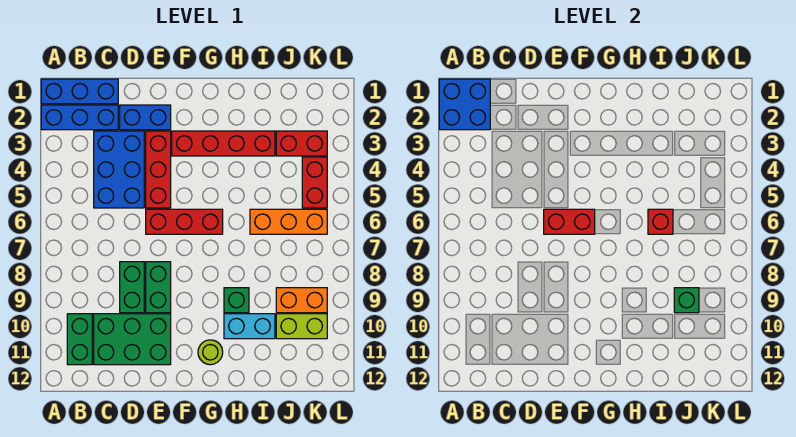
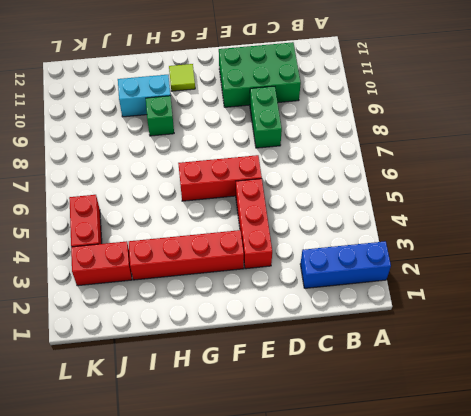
lime 1x1 tile [169,64,195,91] -> lime 1x1 round brick [198,340,223,365]
none -> blue 1x3 brick [41,79,118,104]
none -> green 1x2 brick [67,314,92,365]
none -> blue 2x3 brick [94,131,144,208]

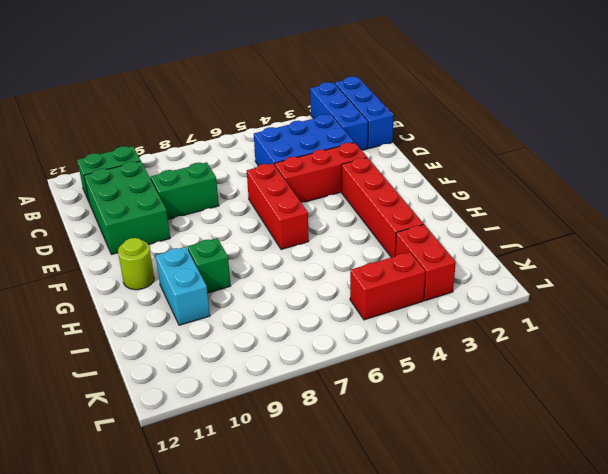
none -> blue 1x2 brick [120,105,171,130]
none -> green 1x2 brick [146,262,171,313]
none -> orange 1x3 brick [250,209,327,234]

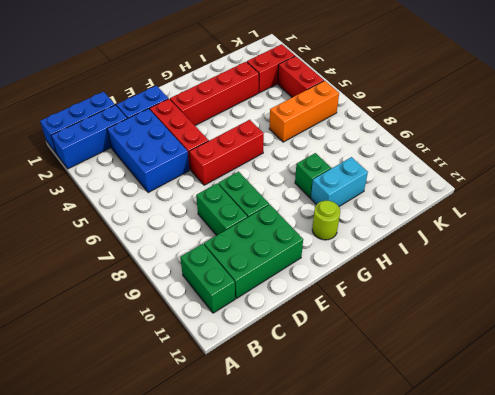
none -> orange 1x2 brick [276,288,327,313]
none -> lime 1x2 brick [276,314,327,339]
none -> blue 2x2 brick [439,79,490,130]

